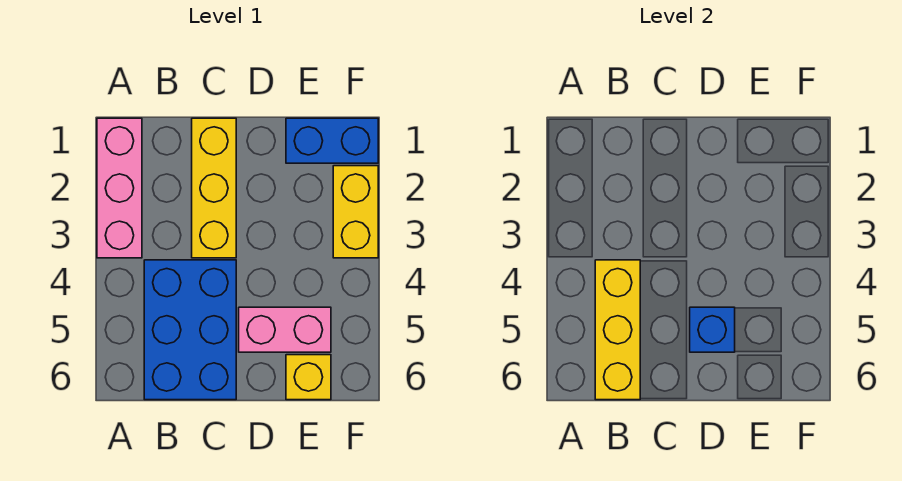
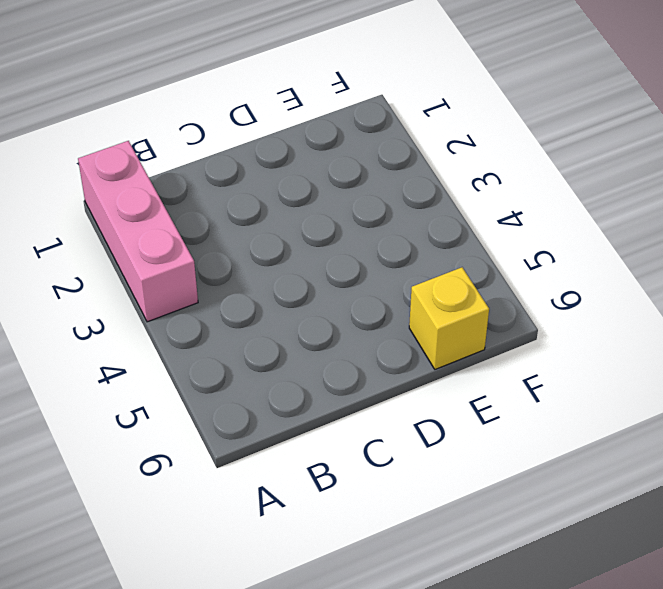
none -> blue 2x3 brick [144,260,236,400]
none -> yellow 1x3 brick [192,118,236,258]

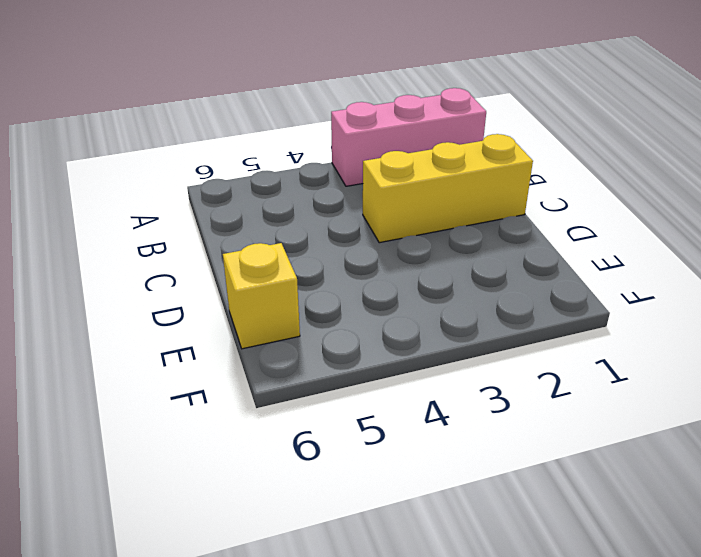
none -> blue 2x3 brick [144,260,236,400]
none -> pink 1x2 brick [239,307,331,352]

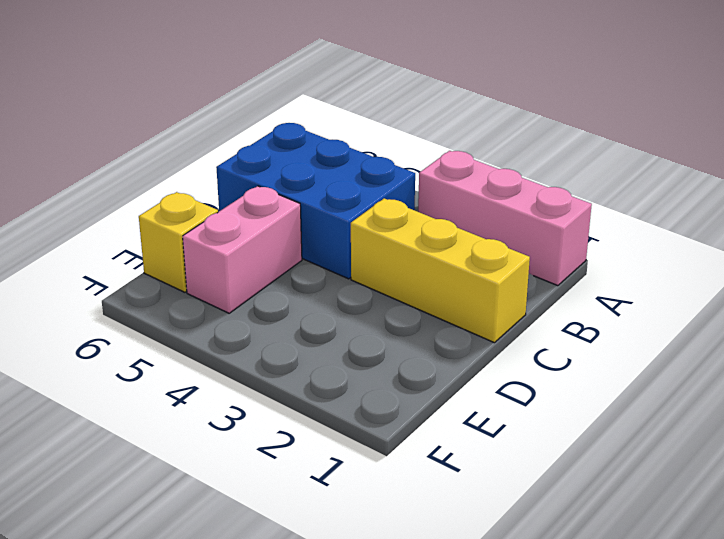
none -> blue 1x2 brick [286,118,378,163]
none -> yellow 1x2 brick [333,166,378,258]

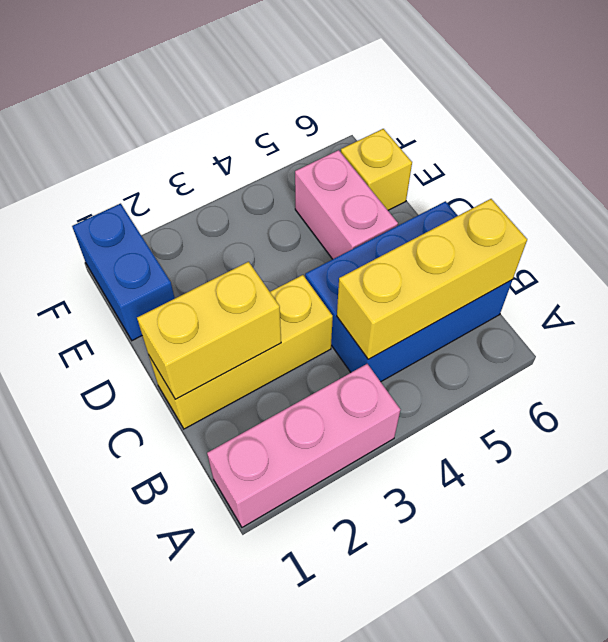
yellow 1x2 brick [137,262,281,399] -> yellow 1x2 brick moved to [333,166,378,258]
none -> blue 1x1 brick [690,307,735,352]

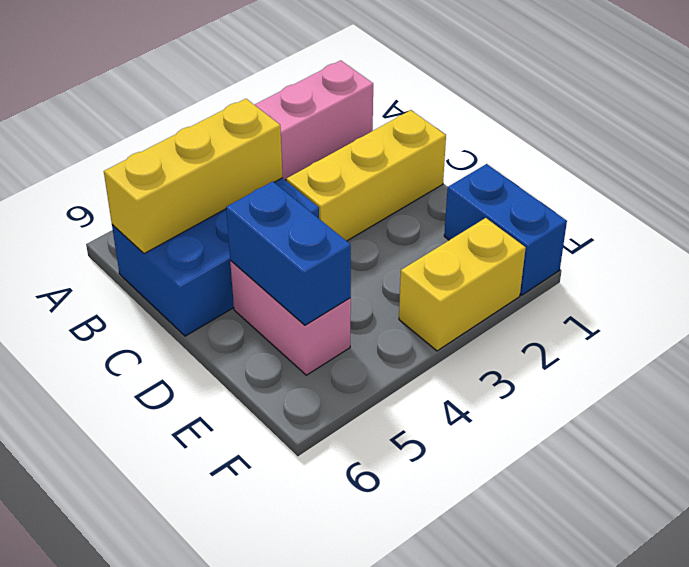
blue 1x2 brick [226,181,351,325] -> blue 1x1 brick [690,307,735,352]
none -> yellow 1x1 brick [286,355,331,400]

